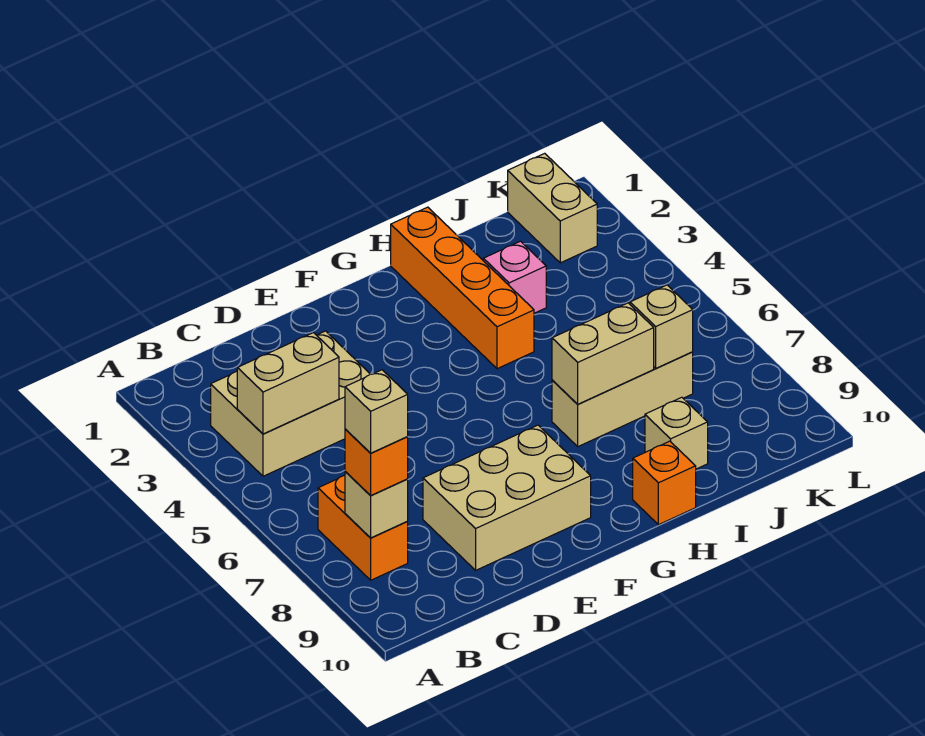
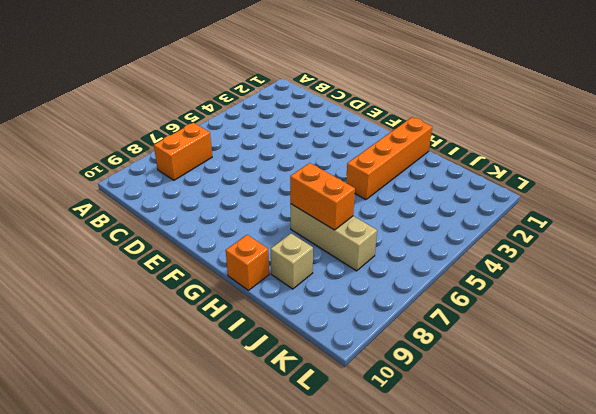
orange 1x2 brick [290,163,355,230] -> tan 1x2 brick [552,303,654,404]
none -> tan 2x3 brick [211,331,370,476]
none -> tan 2x3 brick [423,425,591,570]
none -> pink 1x1 brick [483,241,546,313]

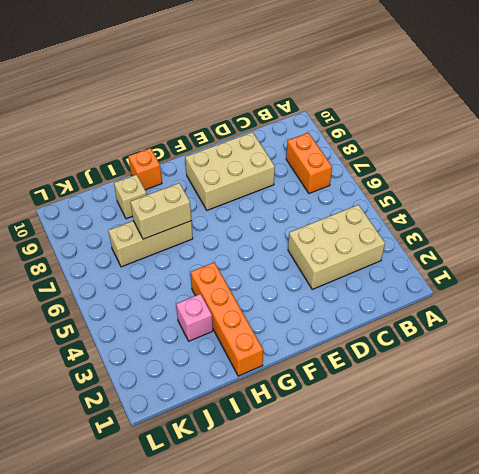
none -> tan 1x2 brick [508,153,597,263]
none -> tan 1x2 brick [237,333,339,434]
none -> tan 1x1 brick [345,471,408,538]

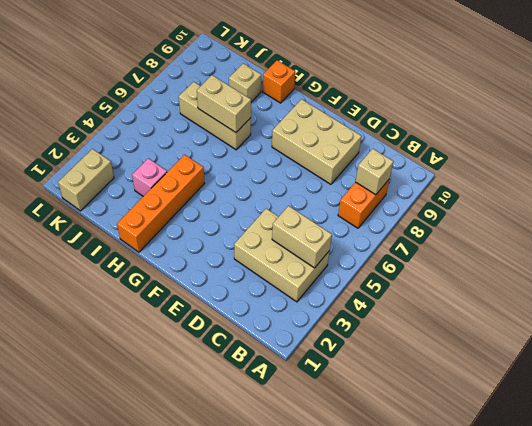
none -> tan 1x1 brick [630,285,693,368]
none -> orange 1x1 brick [345,429,408,496]
none -> tan 1x1 brick [345,370,408,453]

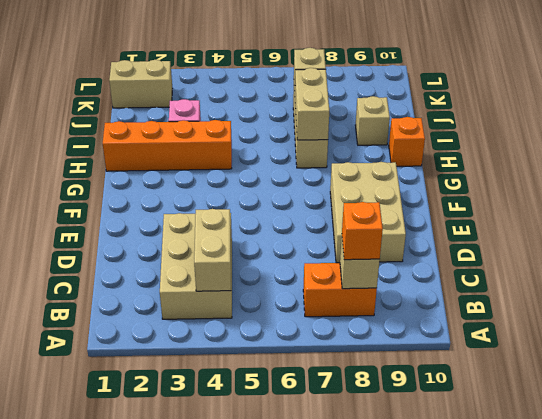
none -> tan 1x1 brick [345,370,408,453]

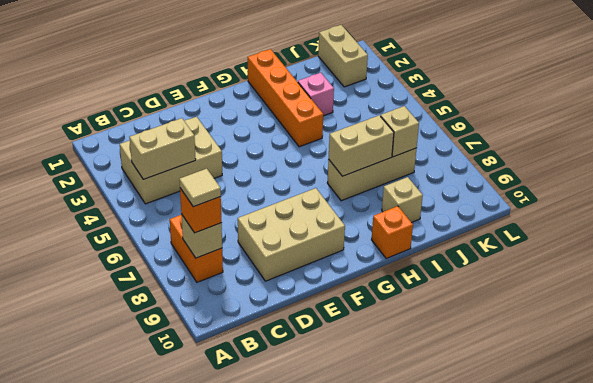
tan 1x1 tile [179,169,221,207] -> tan 1x1 brick [345,370,408,453]

